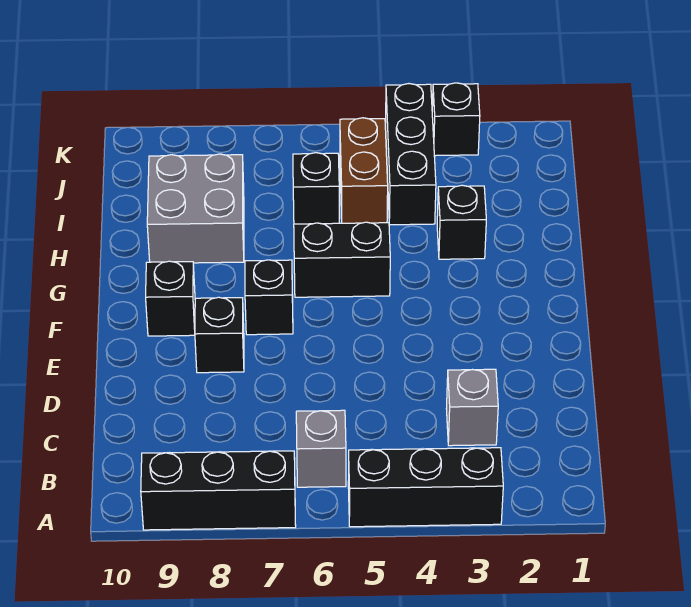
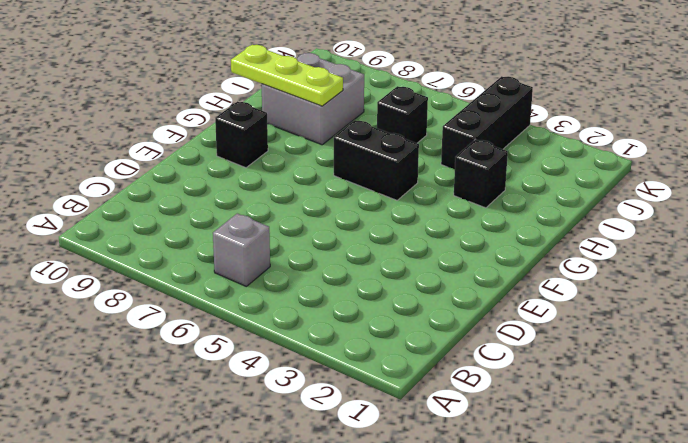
lime 1x3 plate [231,45,343,106] -> none
none -> black 1x3 brick [348,448,503,527]
none -> black 1x3 brick [141,451,296,530]
none -> grey 1x1 brick [446,369,498,446]

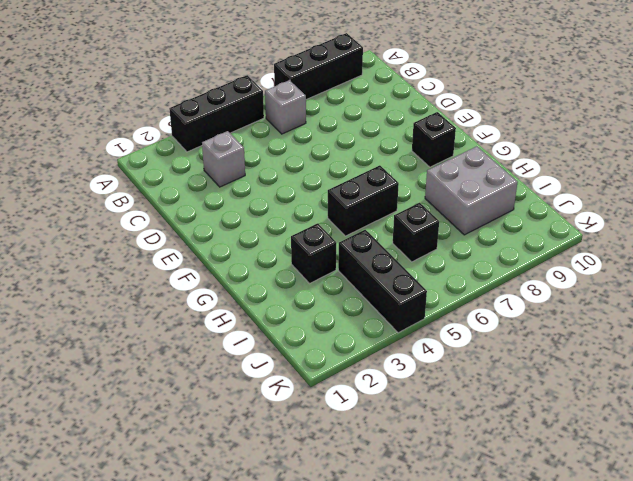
none -> black 1x1 brick [195,297,244,373]
none -> black 1x1 brick [245,260,293,335]
none -> brown 1x2 brick [340,118,388,223]

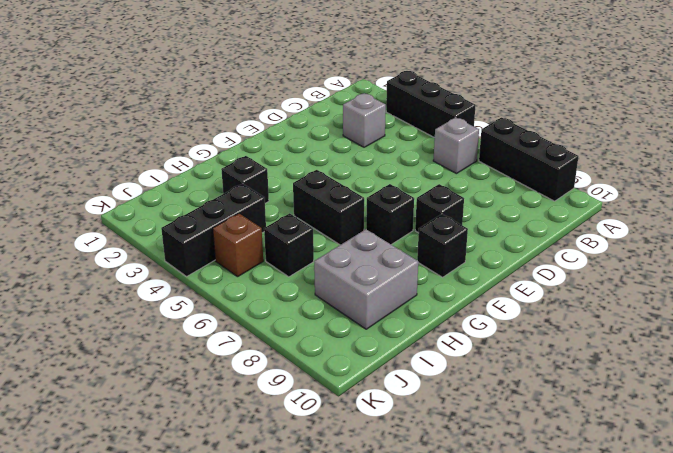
brown 1x1 brick [213,213,263,277] -> brown 1x2 brick [340,118,388,223]
none -> black 1x1 brick [432,83,480,156]

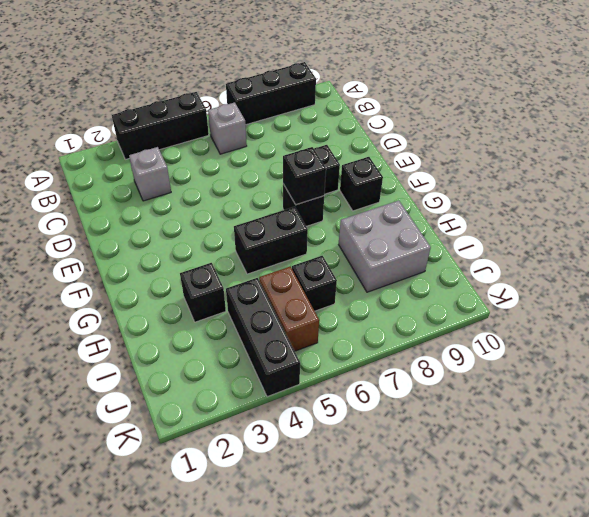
black 1x1 brick [283,147,326,205] -> black 1x1 brick moved to [432,83,480,156]

